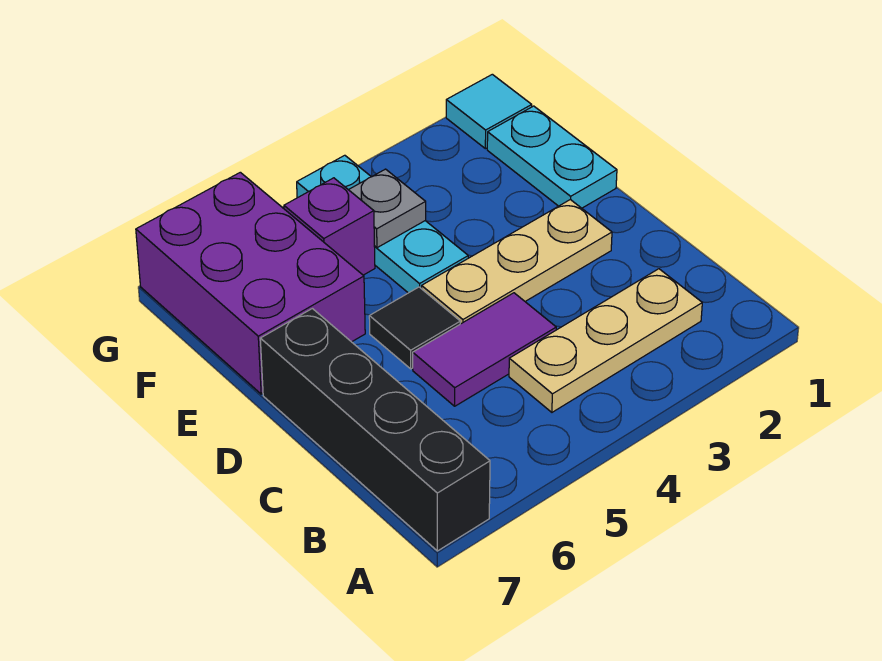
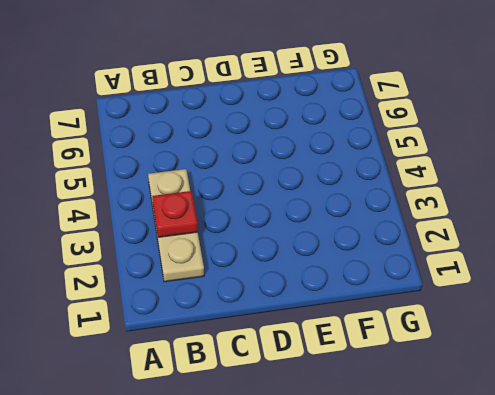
red 1x1 plate [152,191,198,237] -> none
none -> black 1x4 brick [260,309,490,551]
none -> purple 1x2 tile [413,293,556,406]

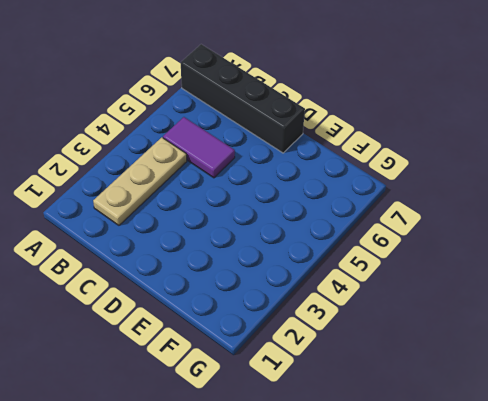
purple 1x2 tile [163,117,235,178] -> purple 1x2 tile turned to [413,293,556,406]
none -> tan 1x3 plate [422,200,612,324]
none -> black 1x1 tile [369,287,460,369]

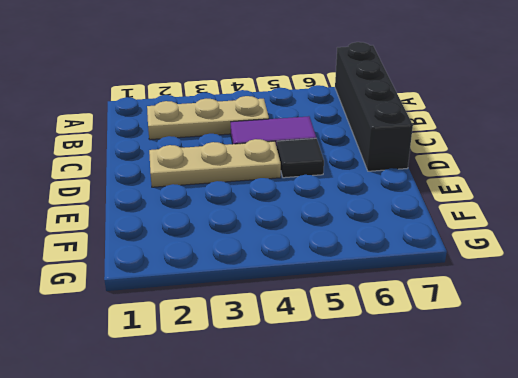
none -> cyan 1x2 plate [487,106,617,208]
none -> cyan 1x3 plate [297,155,468,293]

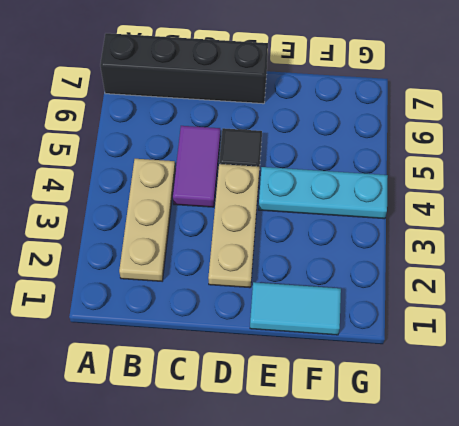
cyan 1x2 tile [250,282,341,335] -> cyan 1x2 plate [487,106,617,208]
none -> purple 2x3 brick [136,172,365,394]
none -> purple 1x1 brick [284,178,375,275]

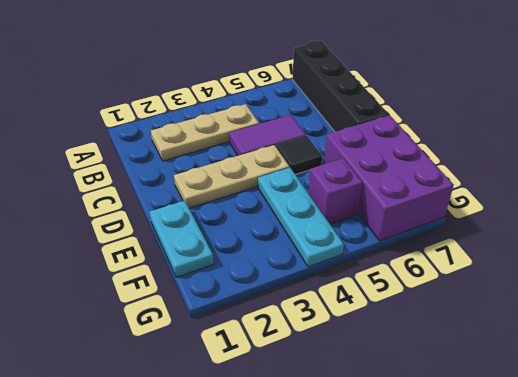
none -> cyan 1x1 tile [446,74,532,149]
none -> grey 1x1 plate [349,169,426,248]

